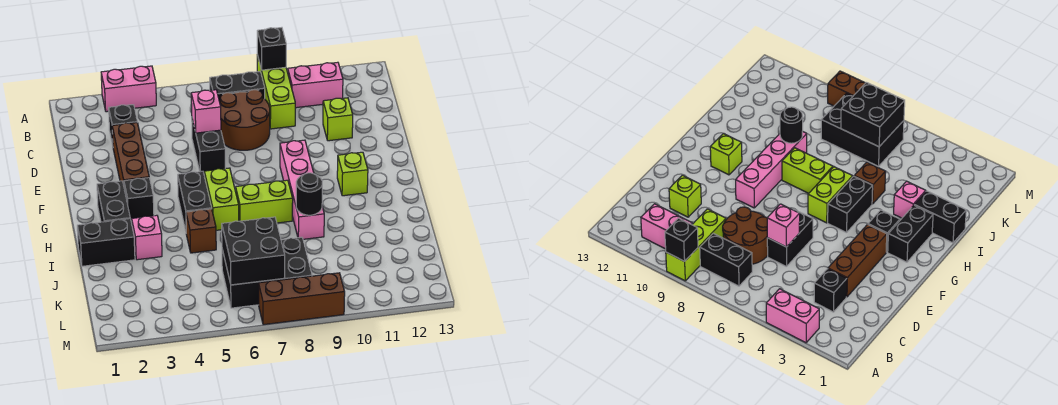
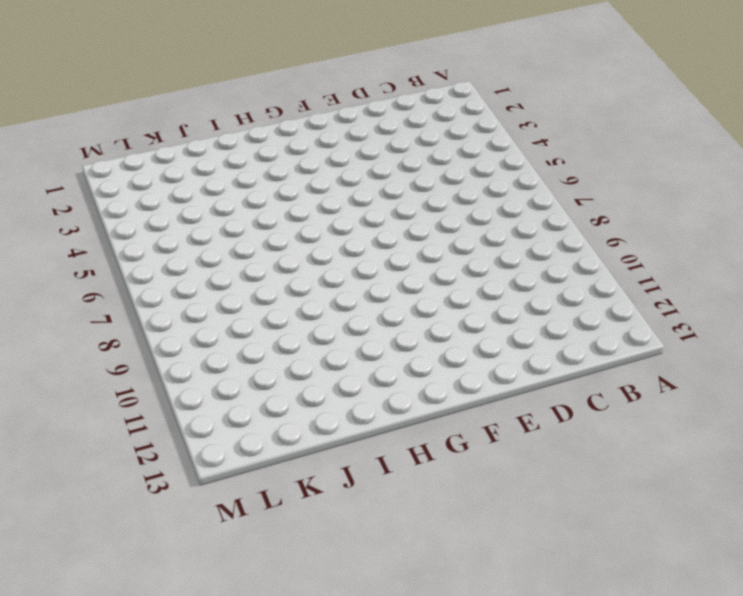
none -> pink 1x2 brick [101,66,156,112]
none -> lime 1x3 brick [257,55,295,129]
none -> black 1x2 brick [210,72,265,102]

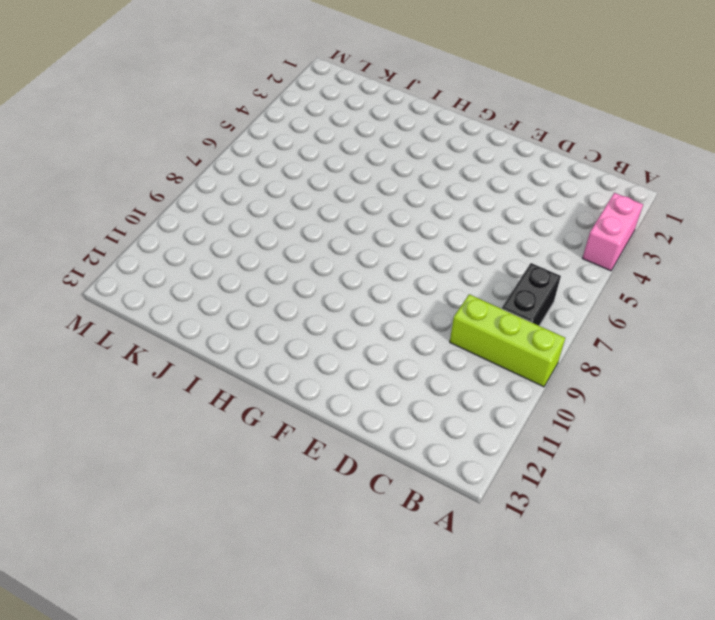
none -> pink 1x2 brick [288,62,343,108]
none -> black 1x1 brick [109,105,137,145]
none -> brown 2x2 round brick [220,90,270,150]

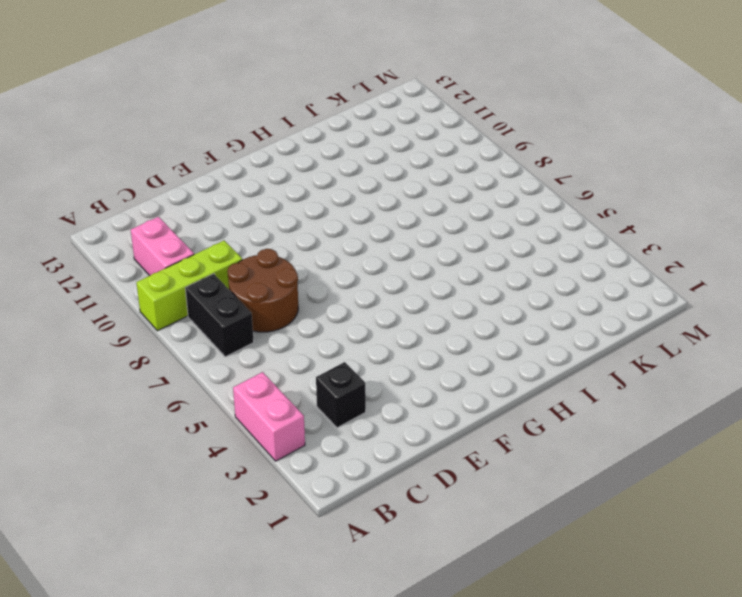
none -> brown 1x3 brick [112,123,149,185]
none -> black 1x2 brick [192,119,225,173]
none -> lime 1x1 brick [323,98,353,141]

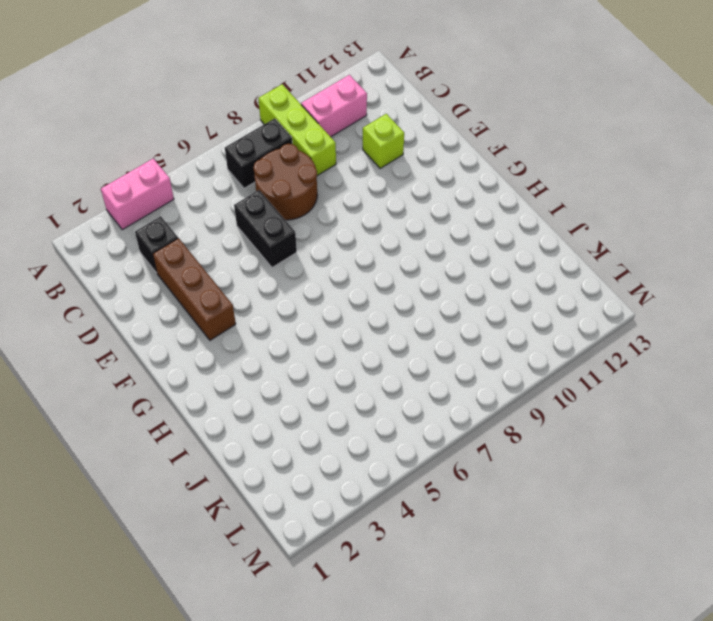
none -> pink 1x4 brick [280,140,324,239]
none -> black 1x2 brick [97,181,130,222]
none -> black 1x1 brick [124,178,154,221]

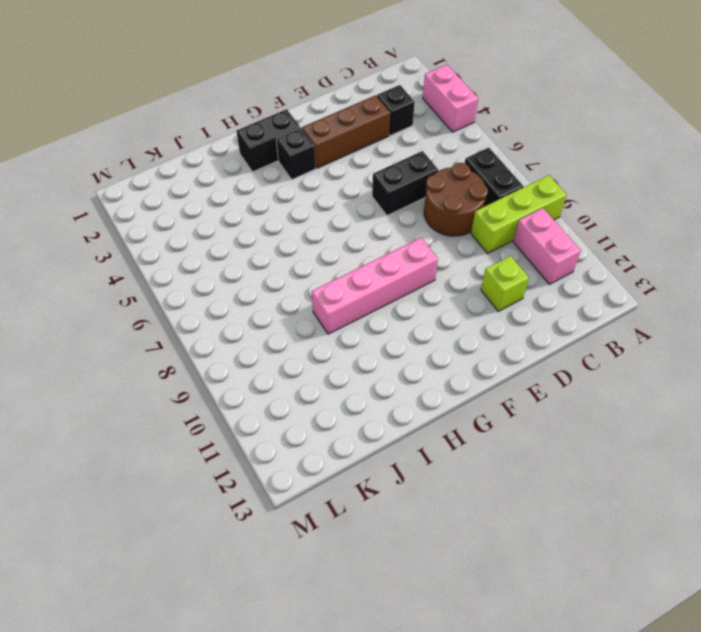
none -> black 1x2 brick [178,171,212,231]
none -> lime 1x2 brick [204,168,239,230]
none -> lime 1x1 brick [337,152,368,196]

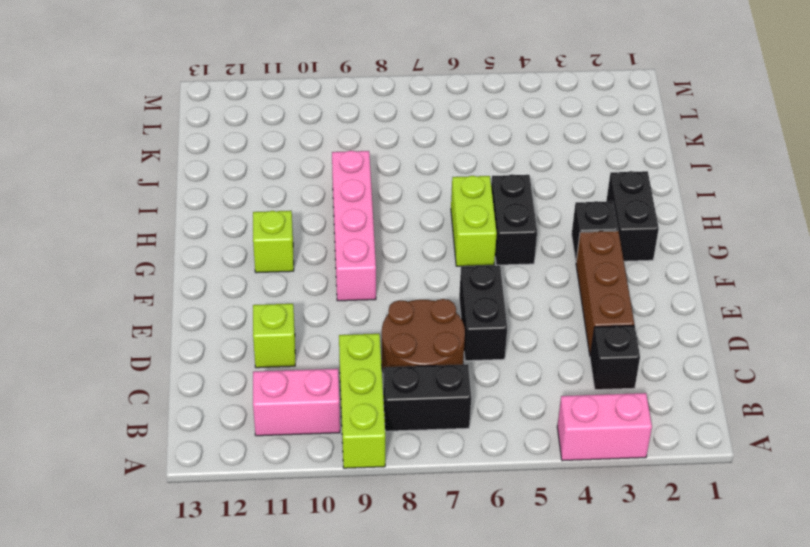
none -> lime 1x2 brick [236,180,293,223]
none -> black 1x2 brick [77,219,135,266]
none -> pink 1x1 brick [132,215,162,260]

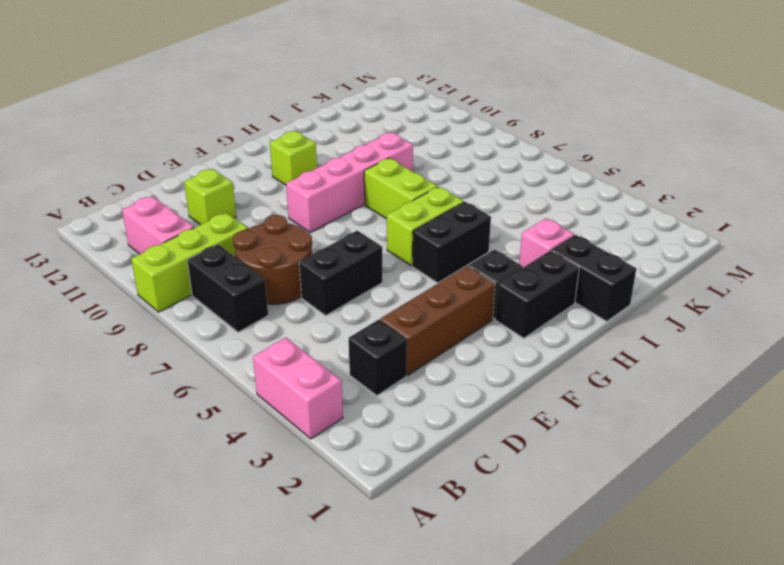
none -> brown 1x1 brick [186,209,216,253]
none -> black 2x3 brick [222,237,312,308]
none -> brown 1x3 brick [259,273,345,325]

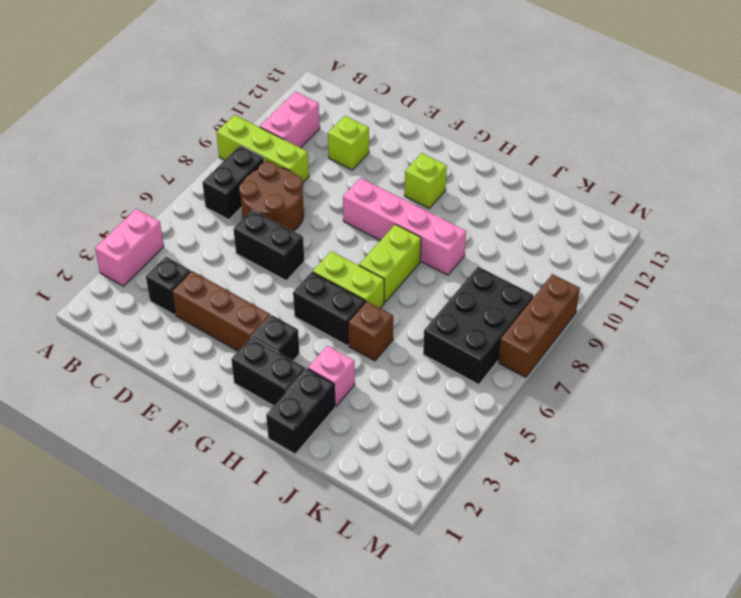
none -> black 1x1 brick [257,28,286,70]
none -> pink 1x1 brick [191,90,221,133]
none -> black 1x1 round brick [296,173,322,215]

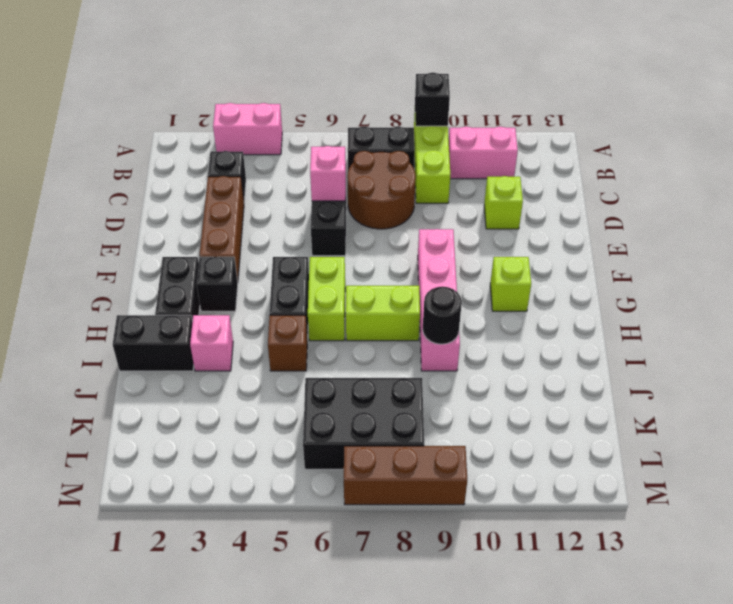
none -> black 2x2 brick [222,217,285,285]

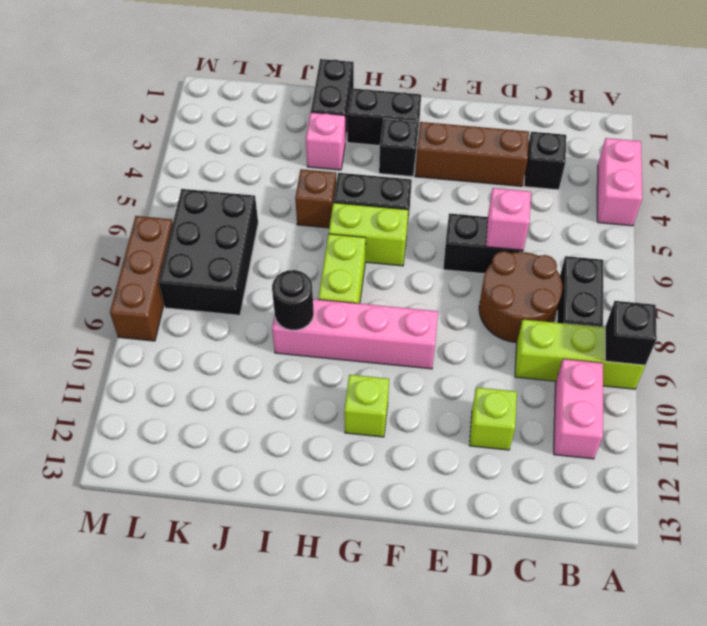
none -> black 2x2 brick [222,217,285,285]

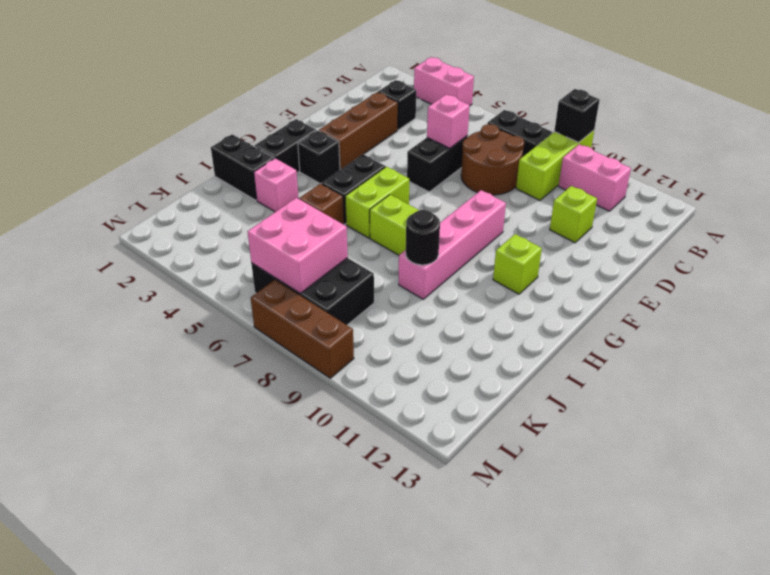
pink 2x2 brick [248,198,348,293] -> black 2x2 brick [222,217,285,285]

